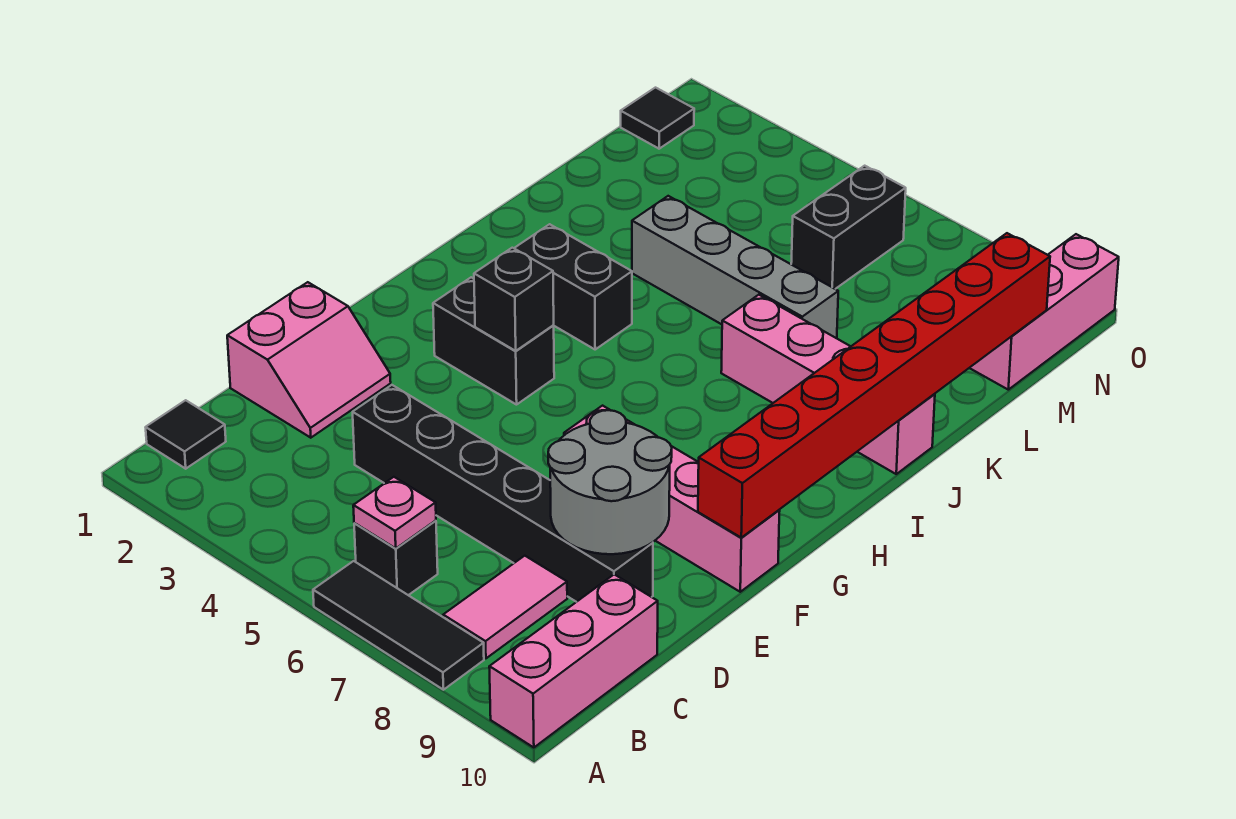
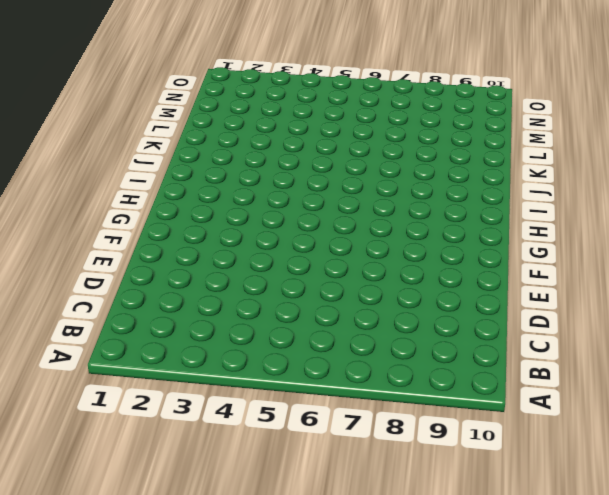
none -> black 1x3 tile [313,561,484,690]
none -> pink 1x3 brick [489,574,658,748]
none -> black 1x1 tile [146,400,226,469]

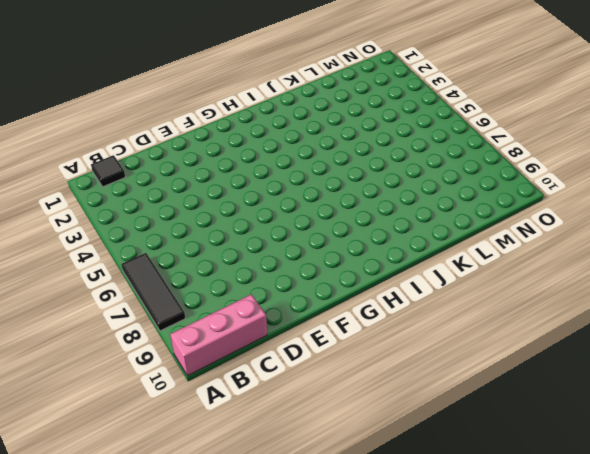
none -> black 1x1 brick [354,521,438,595]
none -> pink 1x2 tile [443,556,567,658]
none -> pink 2x2 slope [227,282,391,438]

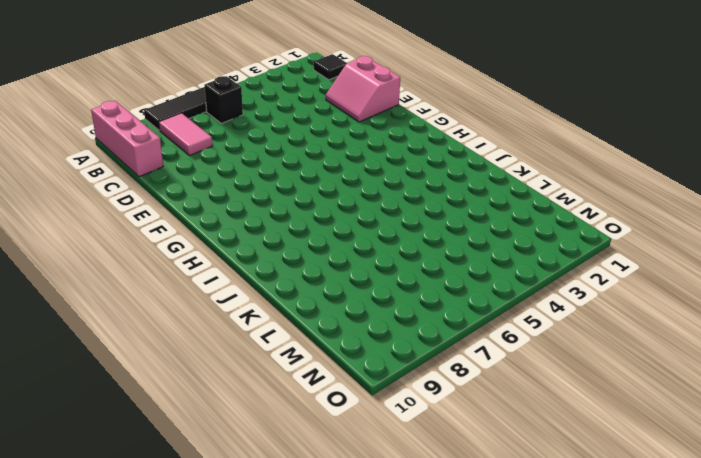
none -> black 1x6 brick [353,385,653,602]
none -> pink 1x4 brick [564,406,780,592]
none -> black 1x2 brick [433,277,554,405]

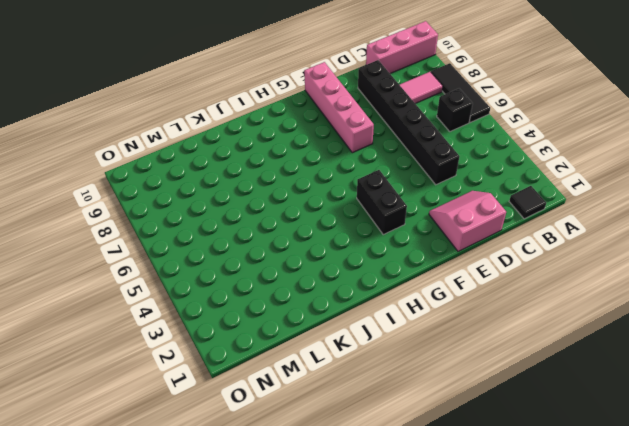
none -> black 1x2 brick [514,224,632,349]
none -> pink 1x4 brick [721,295,935,474]
none -> grey 1x4 brick [632,196,838,338]

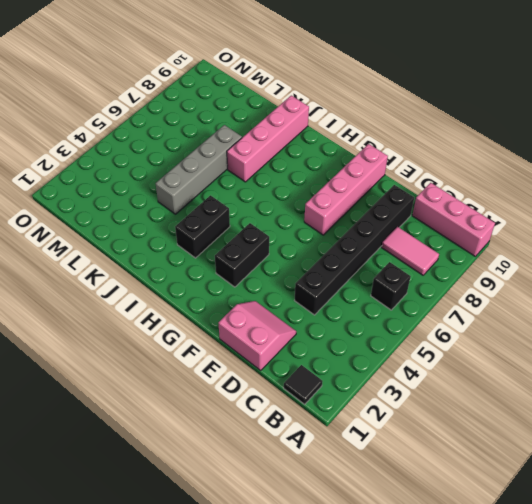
none -> black 1x3 tile [313,561,484,690]
none -> black 1x2 brick [791,166,906,289]
none -> pink 1x3 brick [970,234,1119,390]

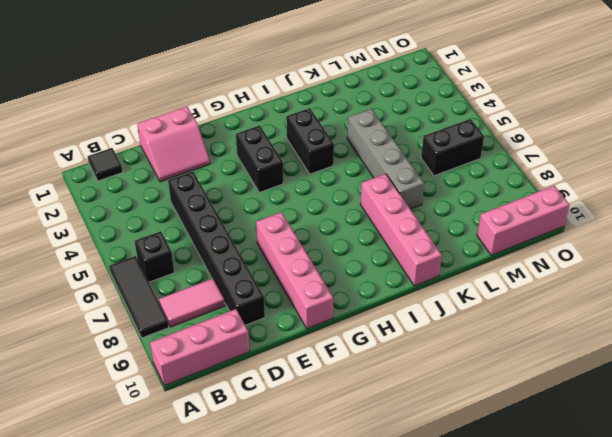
none -> black 1x1 tile [621,88,694,149]
none -> pink 1x1 plate [353,477,436,548]
none -> grey 2x2 round brick [548,410,672,554]

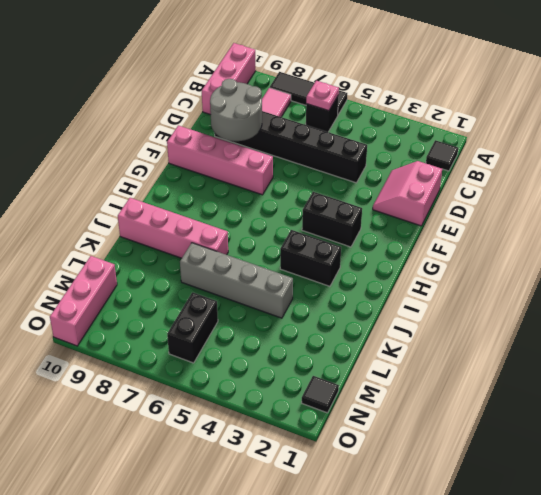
none -> red 1x8 brick [698,233,1050,538]
none -> black 1x1 brick [474,248,554,351]

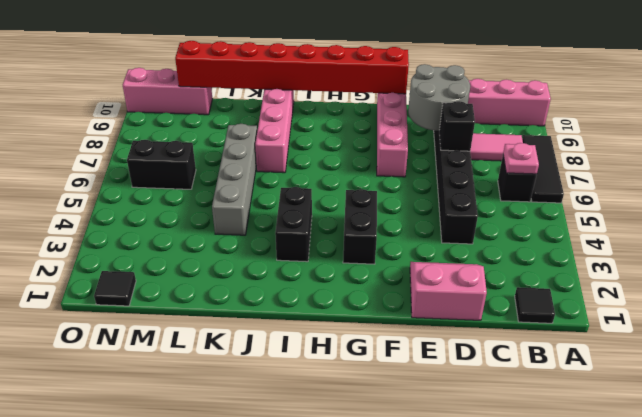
black 1x1 brick [439,101,475,151] -> black 1x1 brick moved to [474,248,554,351]

